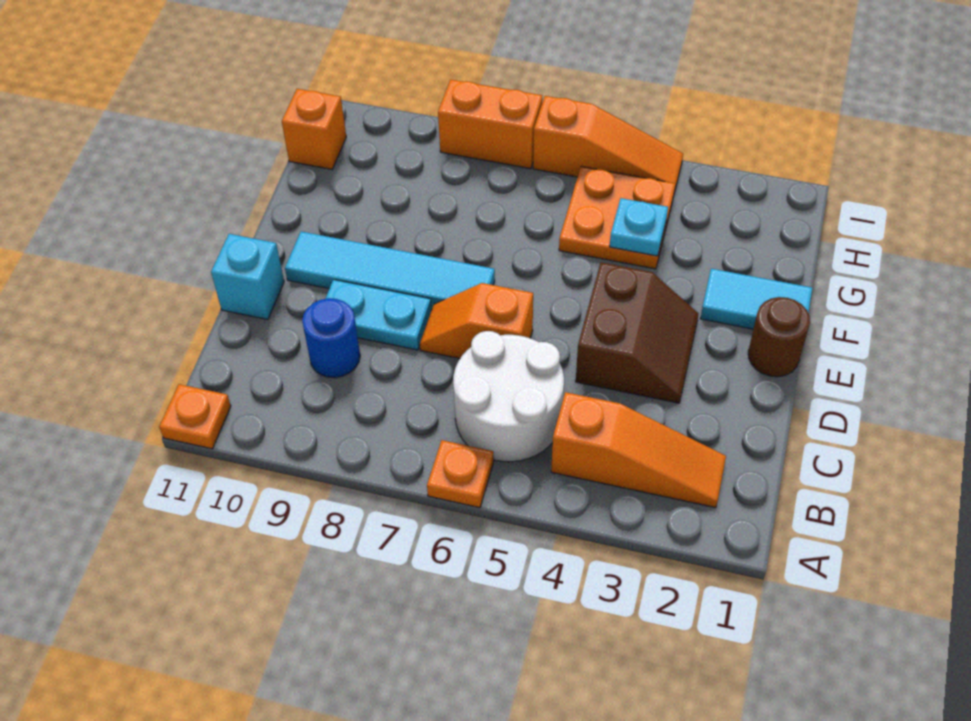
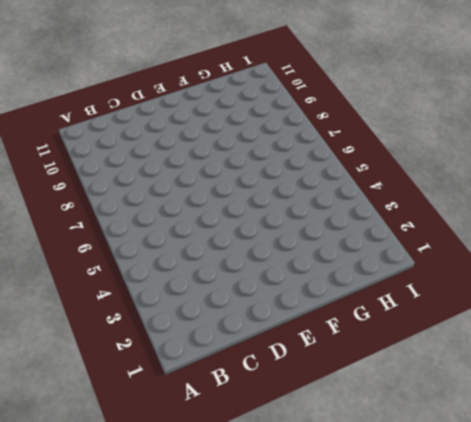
none -> orange 1x1 plate [427,440,494,508]
none -> orange 1x1 plate [159,384,231,449]
none -> orange 1x3 slope [551,392,726,508]

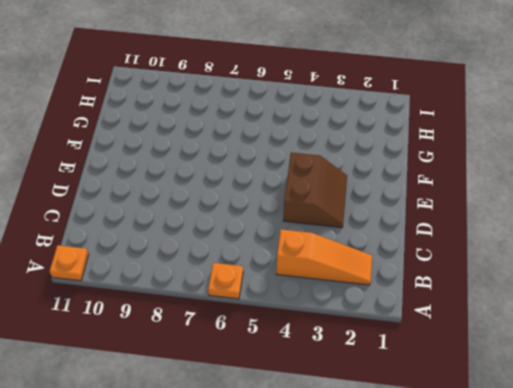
none -> white 2x2 round brick [453,331,564,462]
none -> blue 1x1 round brick [302,298,360,378]
none -> orange 1x2 slope [420,283,533,359]

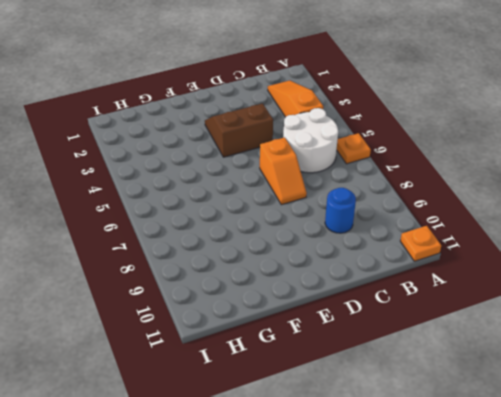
none -> cyan 1x2 plate [325,280,431,350]
none -> cyan 1x1 brick [211,234,284,320]
none -> brown 1x1 round brick [748,297,810,377]

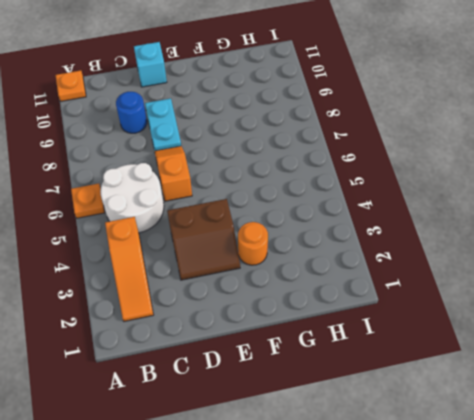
orange 1x1 round brick [238,222,268,265] -> none
none -> brown 1x1 round brick [748,297,810,377]
none -> cyan 1x4 tile [285,232,495,309]
none -> cyan 1x2 tile [701,269,812,329]

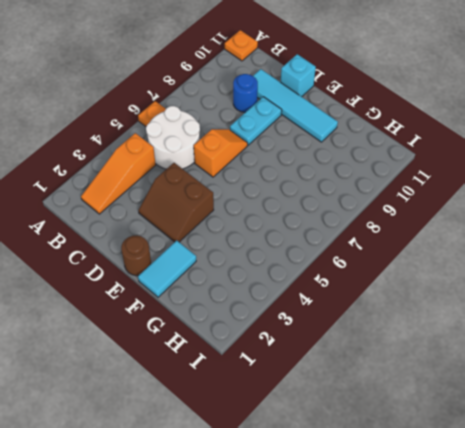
cyan 1x4 tile [253,69,338,142] -> cyan 1x4 tile turned to [285,232,495,309]
none -> orange 2x2 plate [559,167,675,269]
none -> orange 1x1 brick [282,89,346,169]
none -> orange 1x3 slope [533,96,683,193]

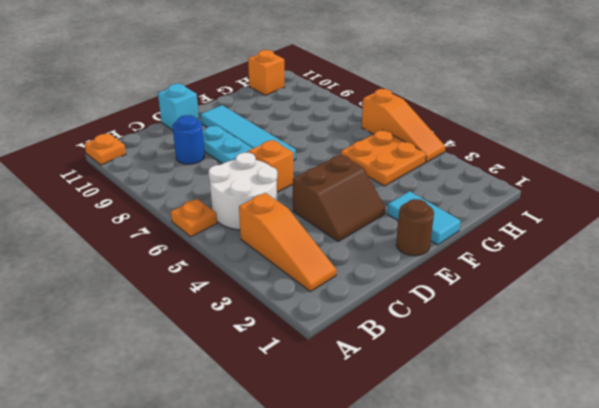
none -> orange 1x2 brick [438,79,542,169]
none -> cyan 1x1 plate [610,198,668,256]

